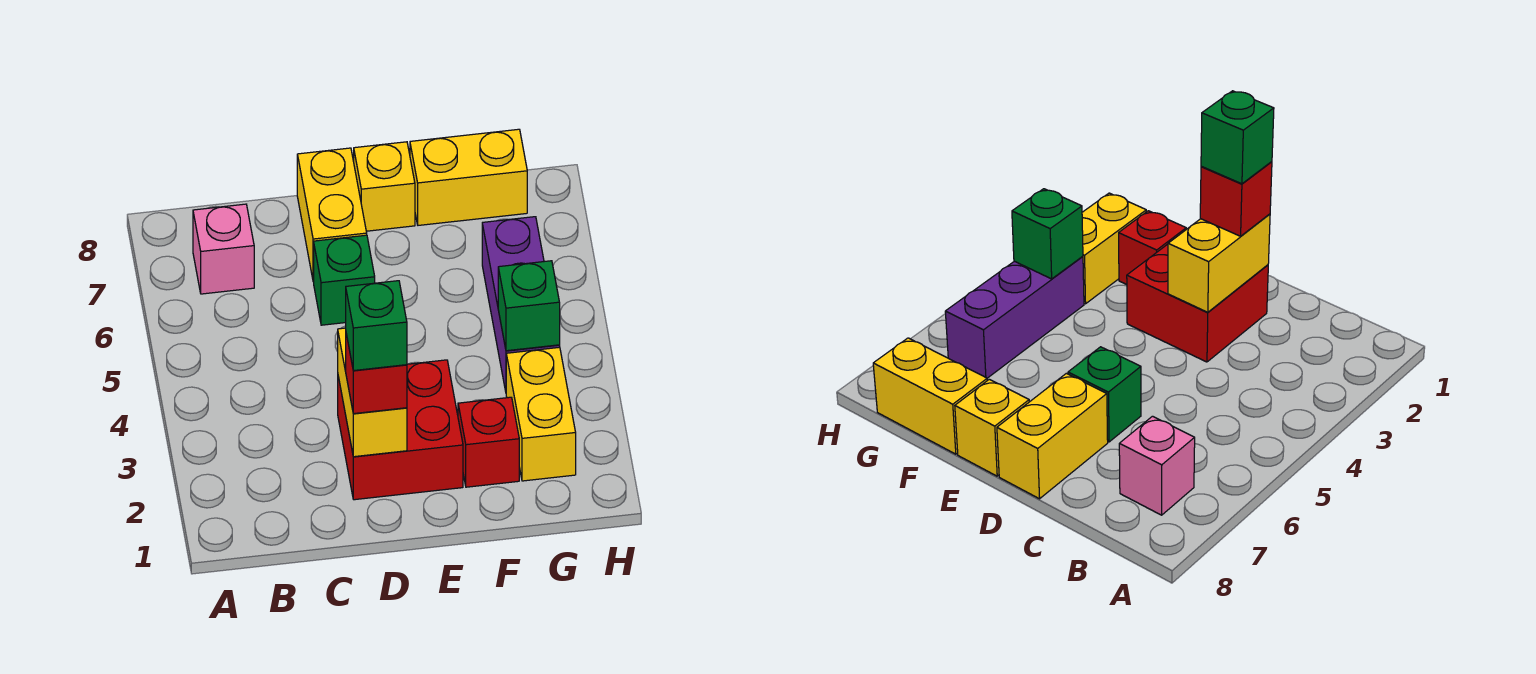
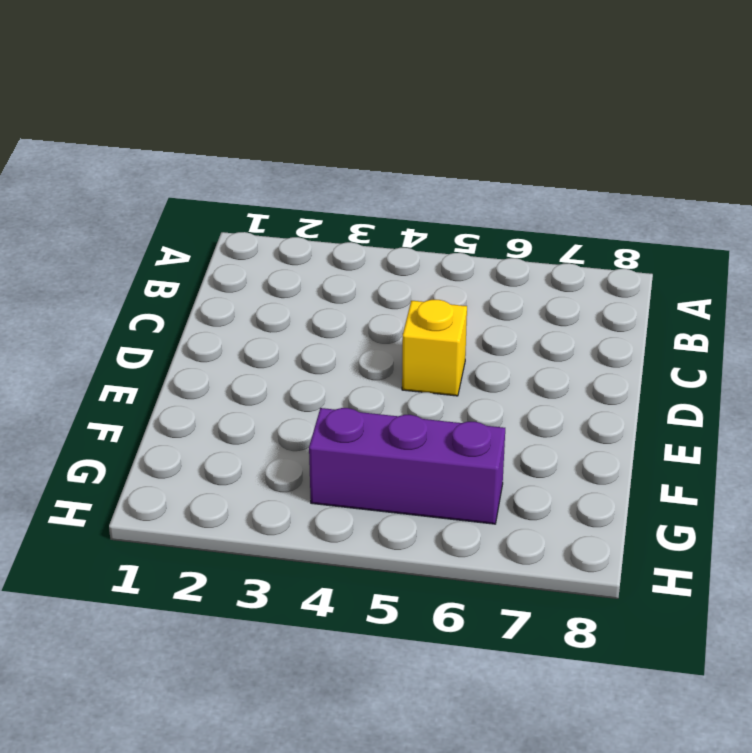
yellow 1x1 brick [402,300,467,396] -> yellow 1x1 brick moved to [354,142,415,231]
none -> pink 1x1 brick [193,204,254,294]
none -> red 2x2 brick [338,360,463,500]
none -> green 1x1 brick [314,235,375,325]

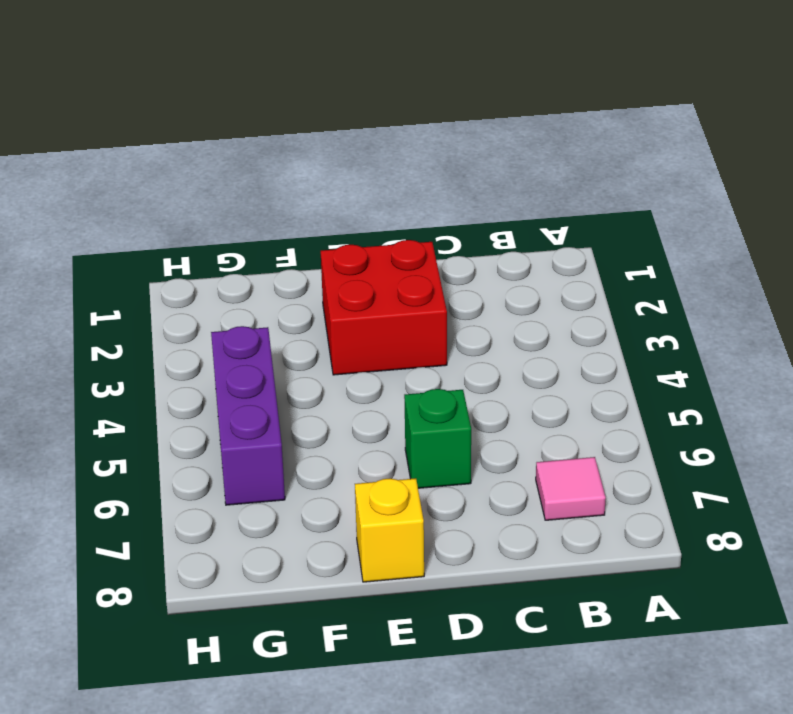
pink 1x1 tile [536,457,606,520] -> pink 1x1 brick [193,204,254,294]
none -> yellow 1x2 brick [297,148,367,282]
none -> red 1x1 brick [458,397,519,487]
none -> yellow 1x2 brick [410,129,527,225]

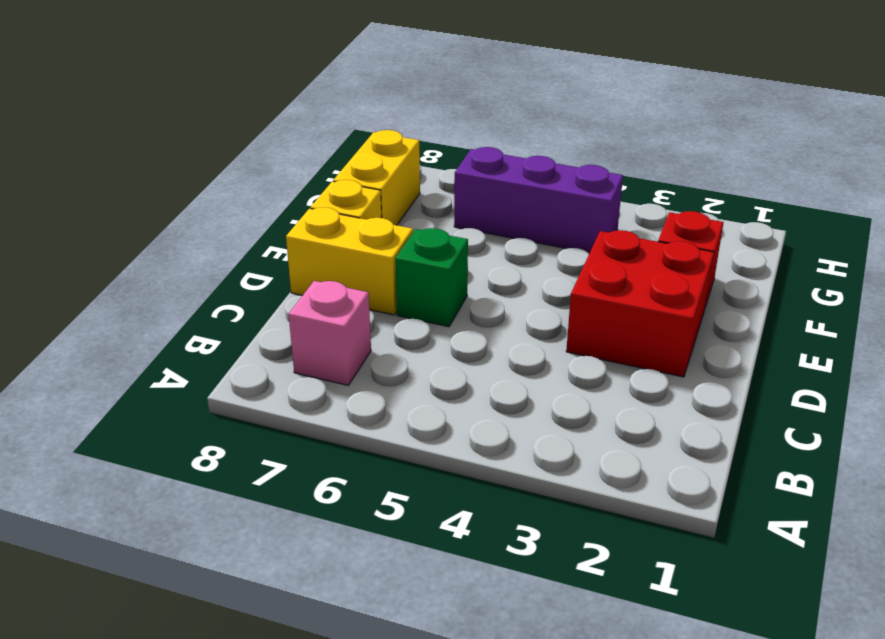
none -> yellow 1x2 brick [506,347,576,481]
none -> yellow 1x2 brick [338,328,407,457]
none -> green 1x1 brick [498,261,560,351]

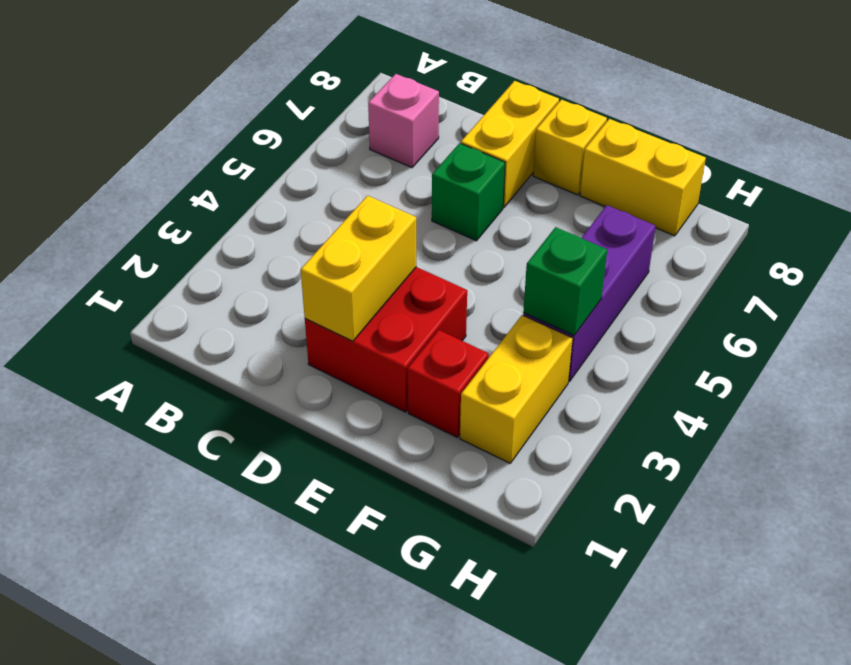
none -> red 1x1 brick [346,334,407,414]
none -> green 1x1 brick [346,281,407,371]

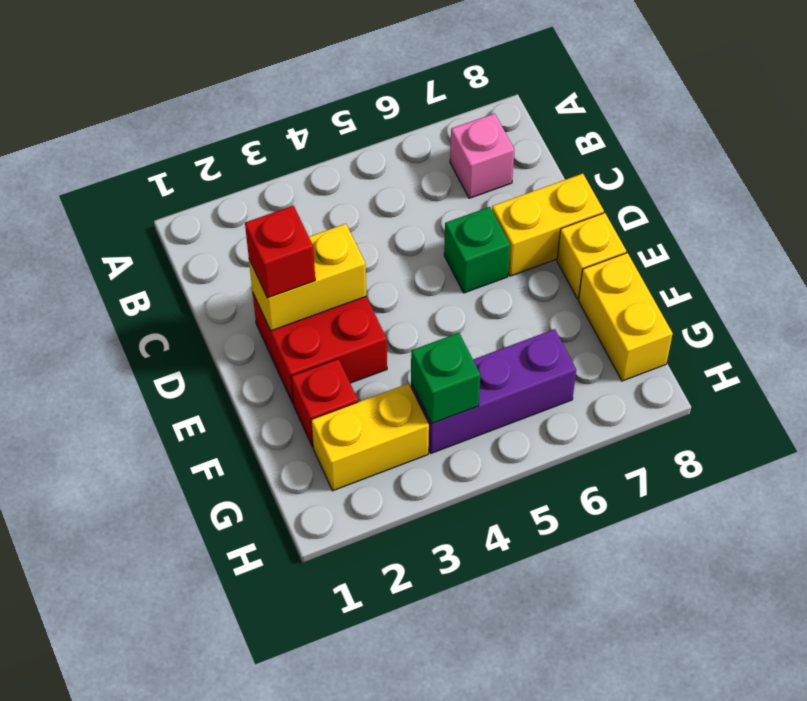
none -> green 1x1 brick [346,281,407,371]

